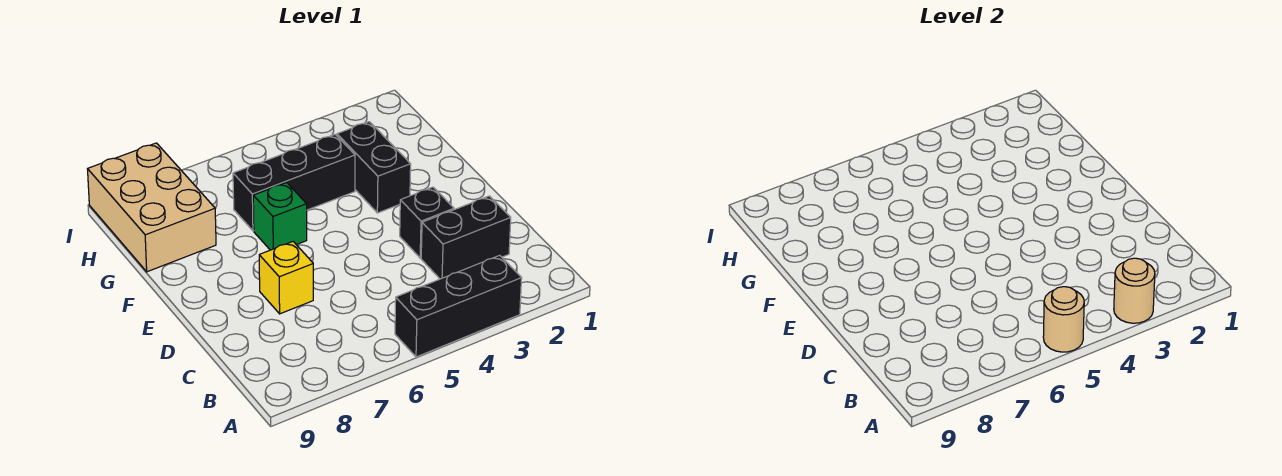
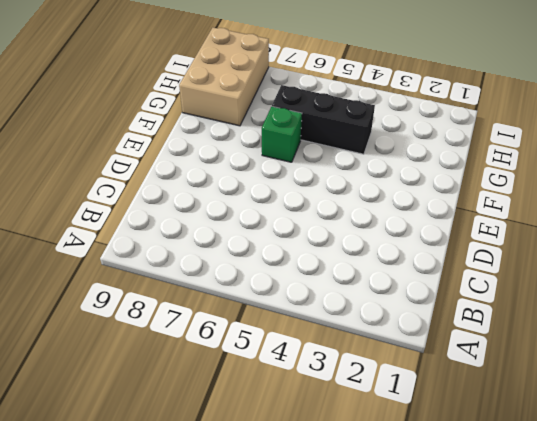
none -> black 1x3 brick [395,255,522,357]
none -> black 1x2 brick [421,196,511,279]

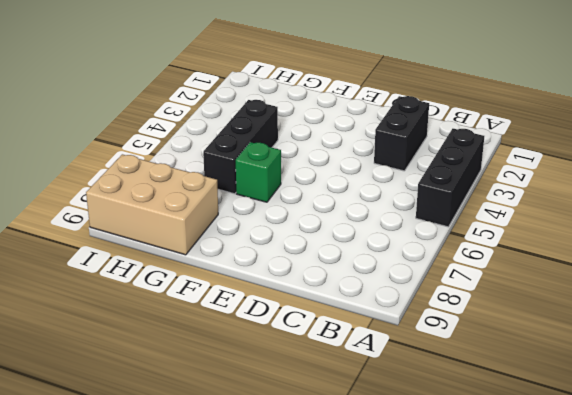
none -> black 1x1 brick [400,187,454,258]
none -> yellow 1x1 brick [259,242,313,314]

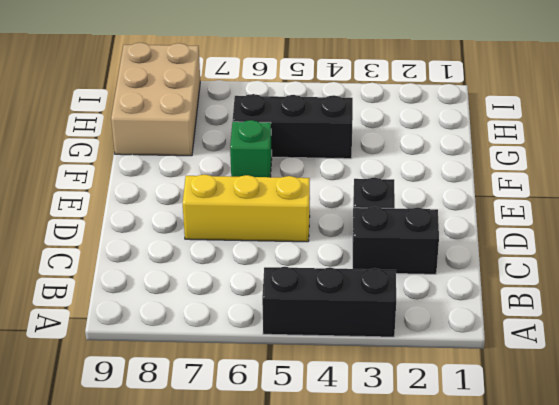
yellow 1x3 brick [183,174,310,242] -> yellow 1x1 brick [259,242,313,314]
none -> black 1x2 brick [337,122,411,213]
none -> tan 1x1 round brick [1114,258,1155,323]

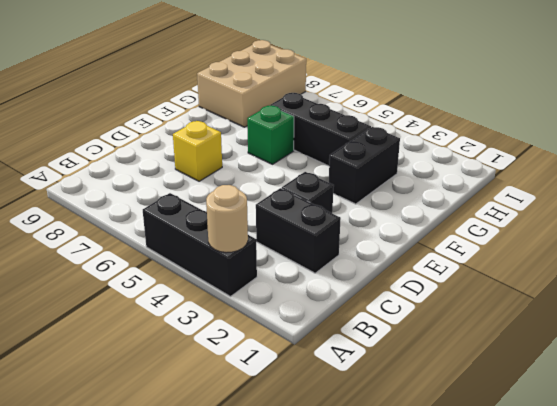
none -> tan 1x1 round brick [1043,287,1084,352]

